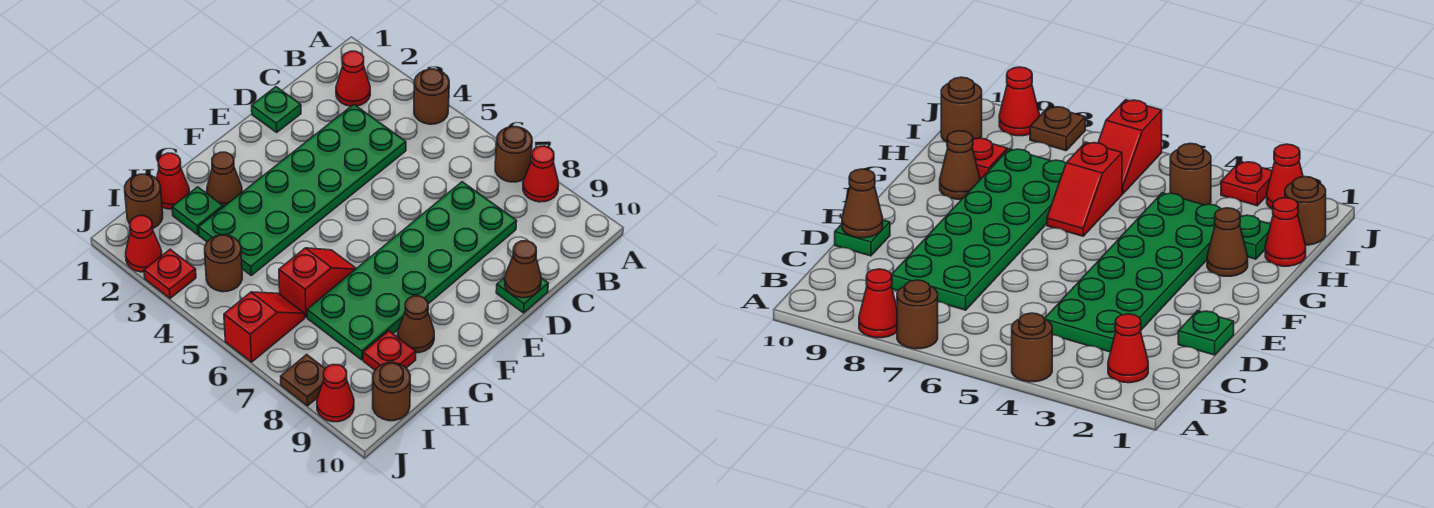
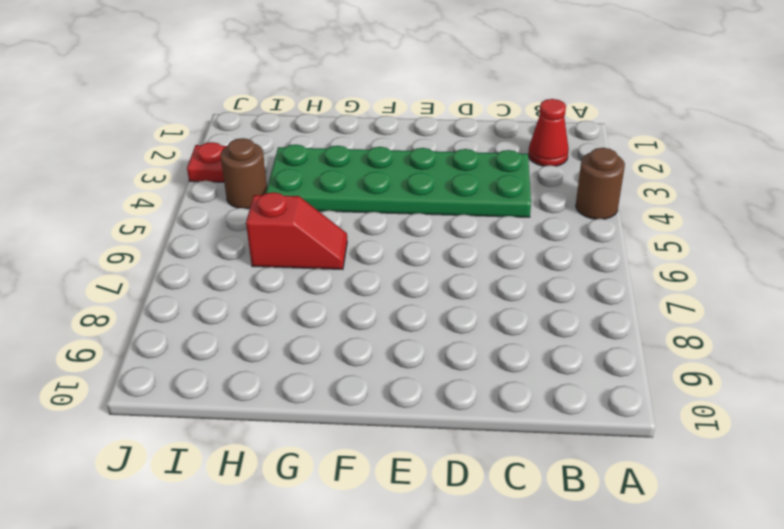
none -> brown 1x1 round brick [495,127,532,182]
none -> red 1x1 cone [523,146,559,202]
none -> green 2x6 plate [307,182,517,360]

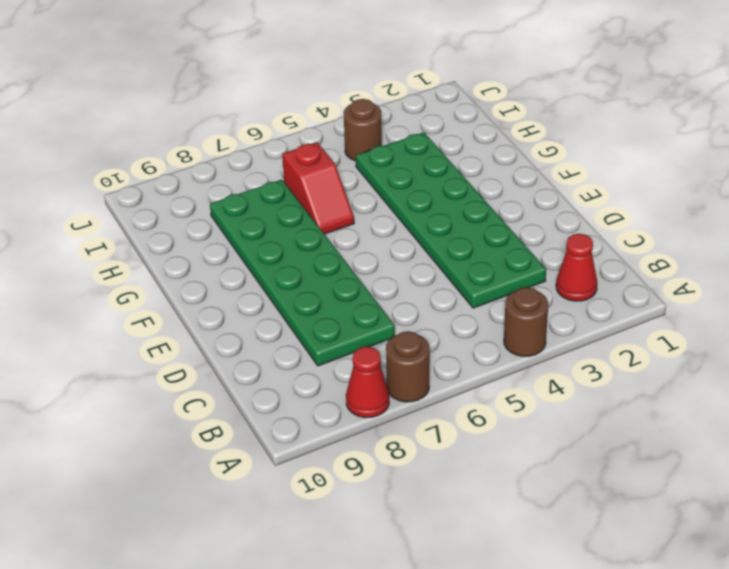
none -> green 1x1 plate [252,87,301,132]
none -> green 1x1 plate [496,278,548,313]
none -> brown 1x1 cone [207,152,242,207]

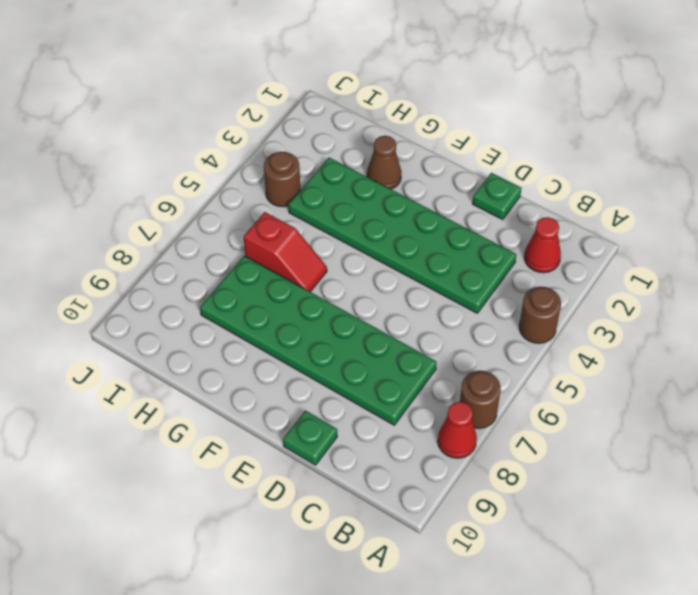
none -> brown 1x1 cone [398,296,434,353]
none -> red 1x1 cone [157,153,189,209]
none -> green 1x1 plate [172,187,223,235]

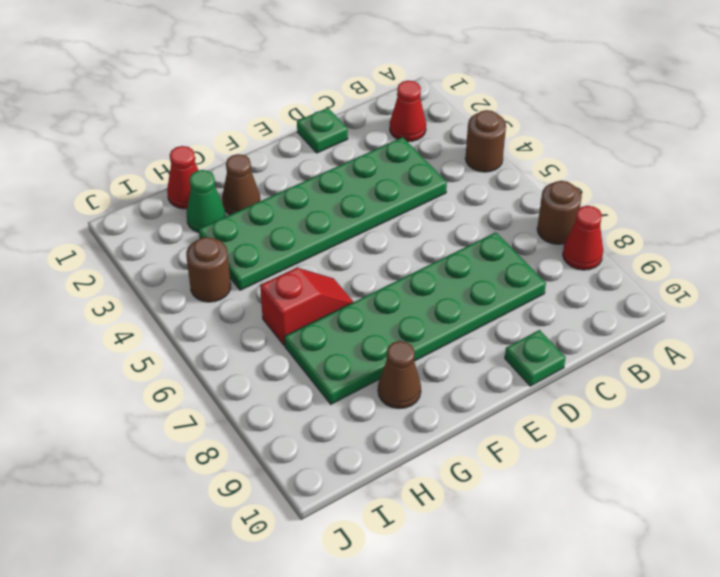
green 1x1 cone [187,170,226,232] -> green 1x1 plate [172,187,223,235]
none -> red 1x1 plate [363,331,416,370]
none -> brown 1x1 round brick [125,174,163,228]
none -> red 1x2 slope [224,292,305,362]

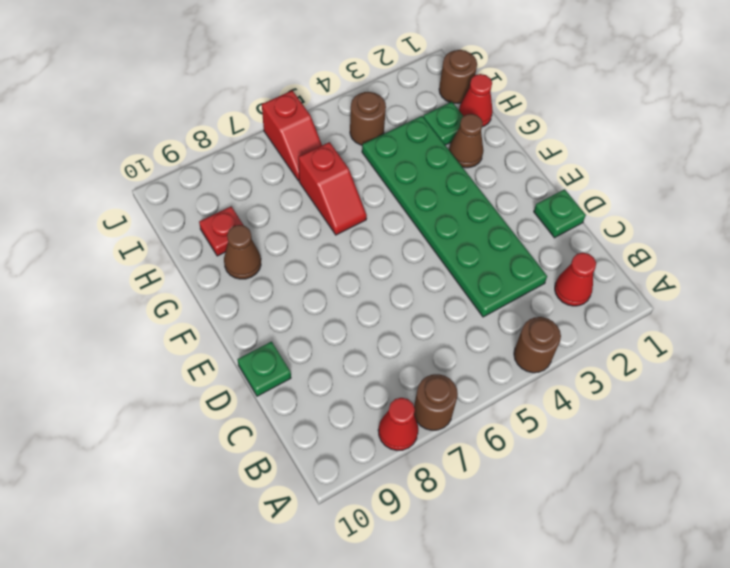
none -> green 2x6 plate [307,182,517,360]
none -> brown 1x1 round brick [373,363,410,421]
none -> red 1x1 cone [126,216,162,272]

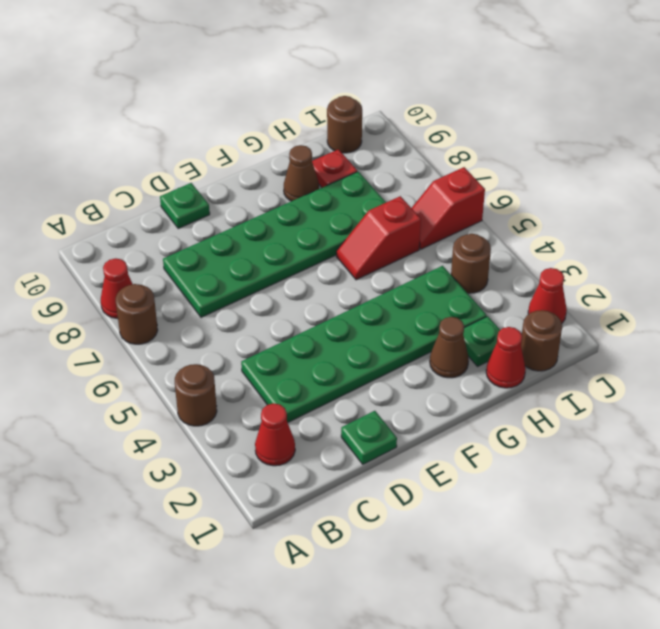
none -> red 1x1 plate [144,249,196,298]
none -> brown 1x1 plate [281,355,325,406]
none -> red 1x1 cone [317,365,354,422]

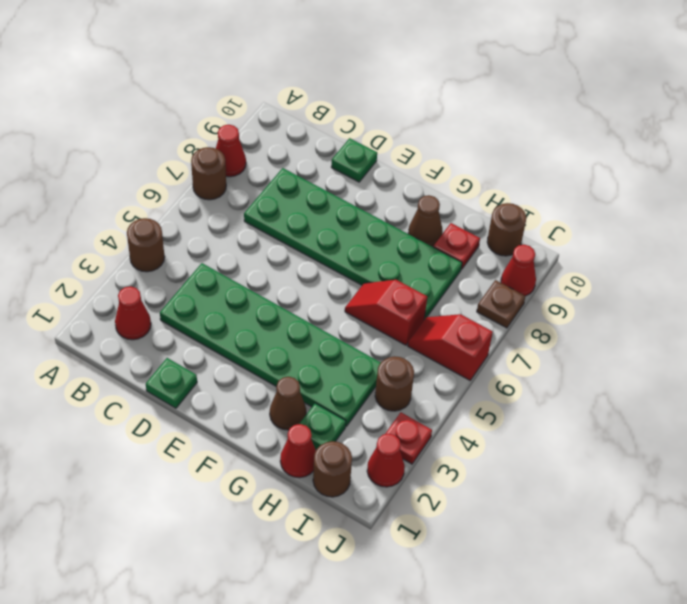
none -> brown 1x1 cone [505,241,541,298]

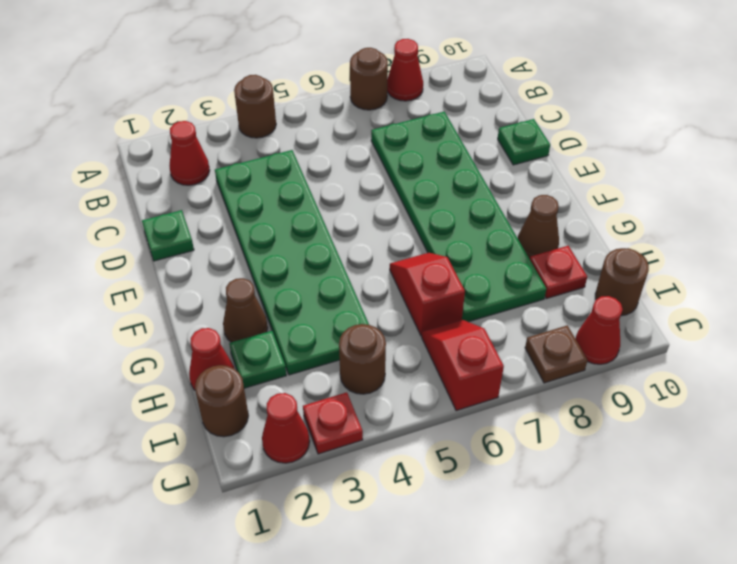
none -> brown 1x1 cone [505,241,541,298]

